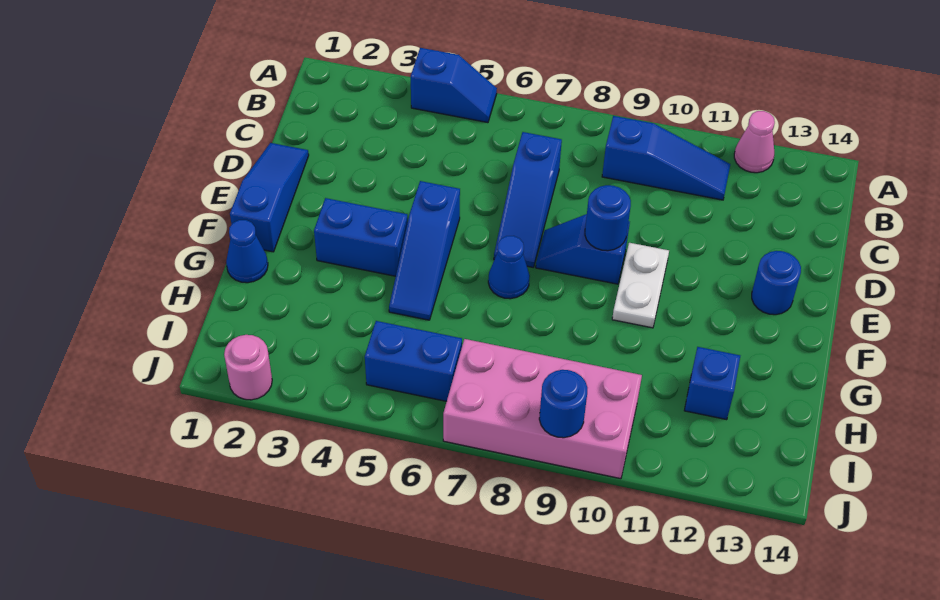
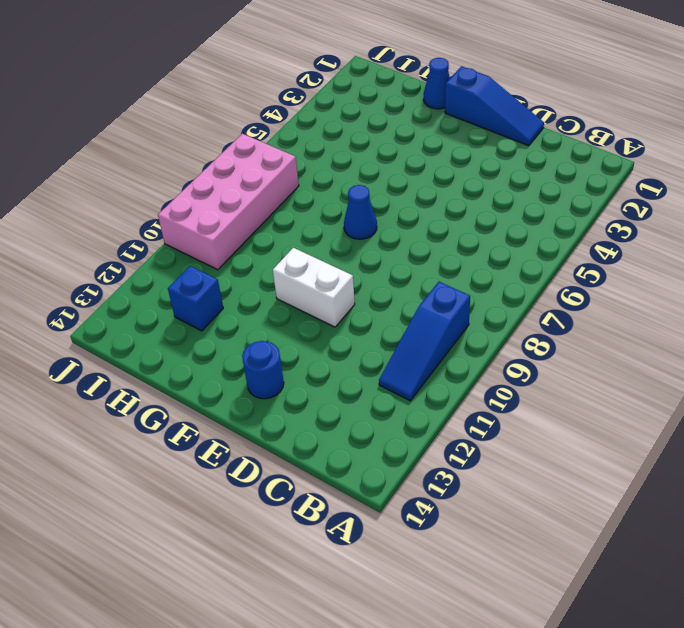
white 1x2 brick [273,248,355,327] -> white 1x2 plate [612,243,669,328]
none -> blue 1x2 slope [411,48,497,123]
none -> pink 1x1 cone [734,111,775,173]
none -> blue 1x3 slope [494,132,562,267]

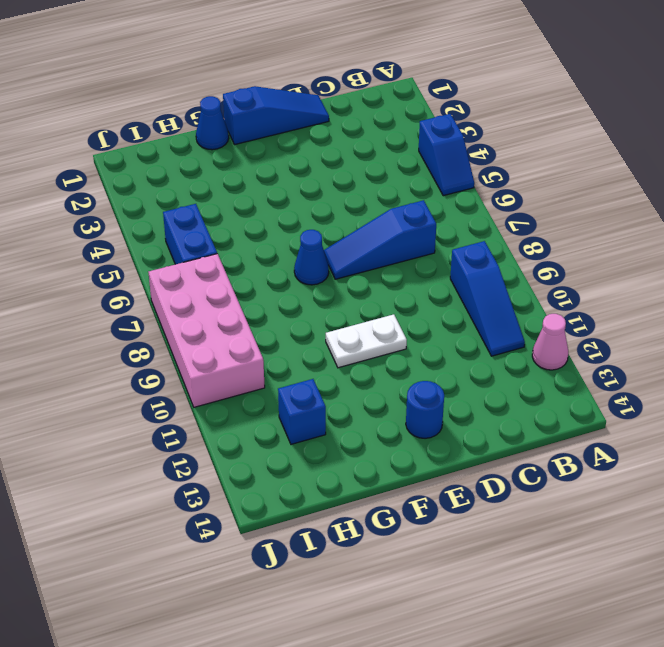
none -> blue 1x3 slope [389,181,460,320]
none -> blue 1x2 slope [536,214,630,284]
none -> blue 1x2 brick [314,198,408,276]

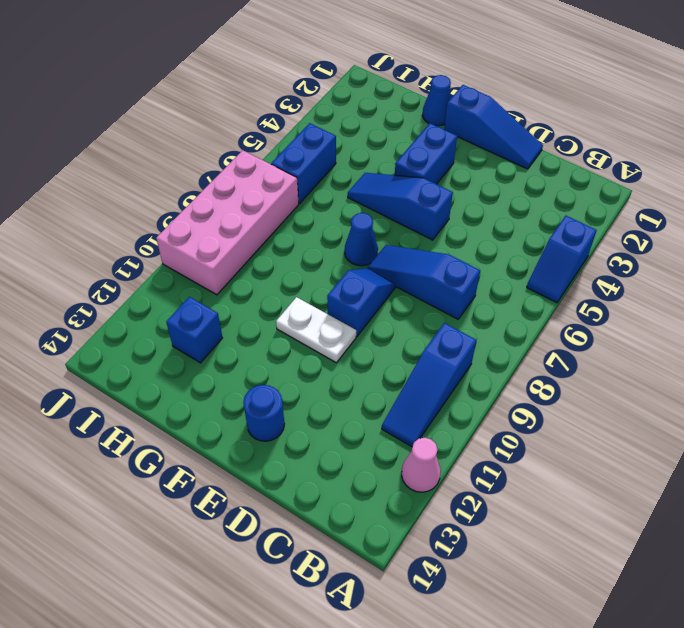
none -> pink 1x1 round brick [224,335,272,400]
none -> blue 1x1 round brick [585,185,631,251]
none -> blue 1x1 round brick [539,370,587,438]

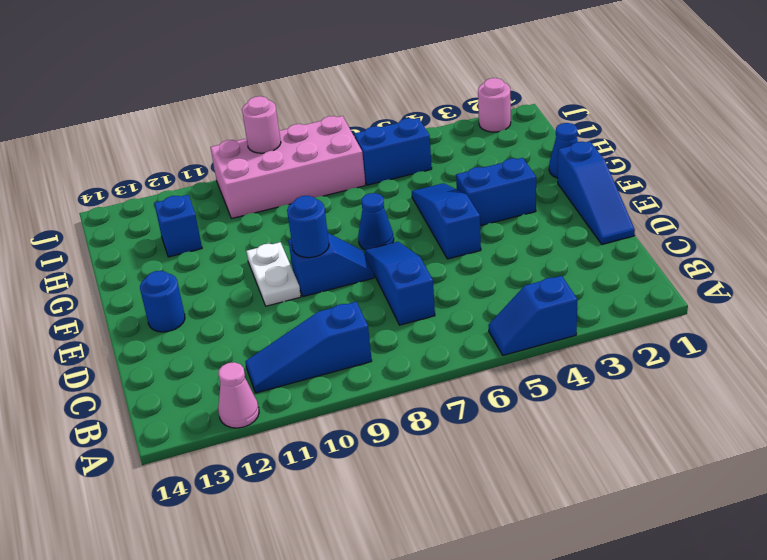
pink 1x1 round brick [242,96,281,153] -> blue 1x1 round brick [539,370,587,438]

